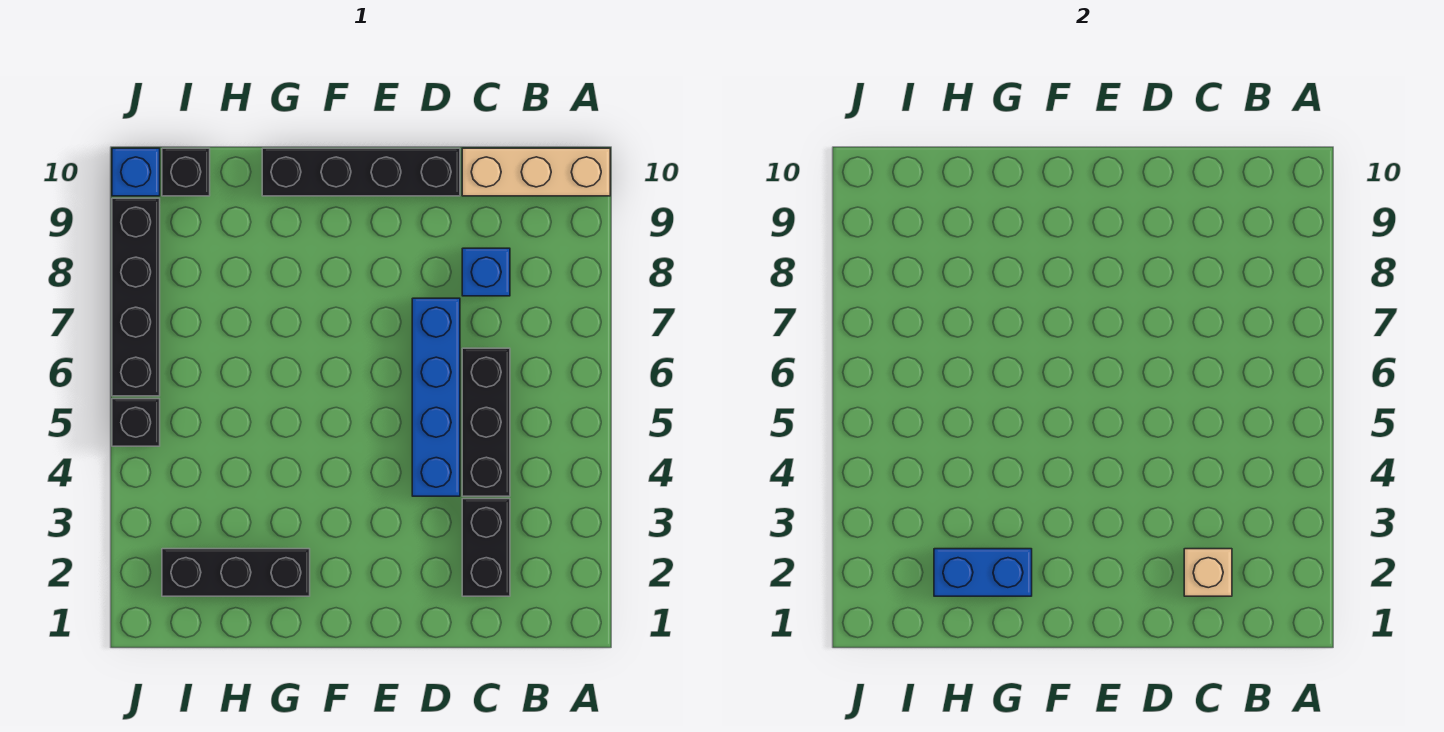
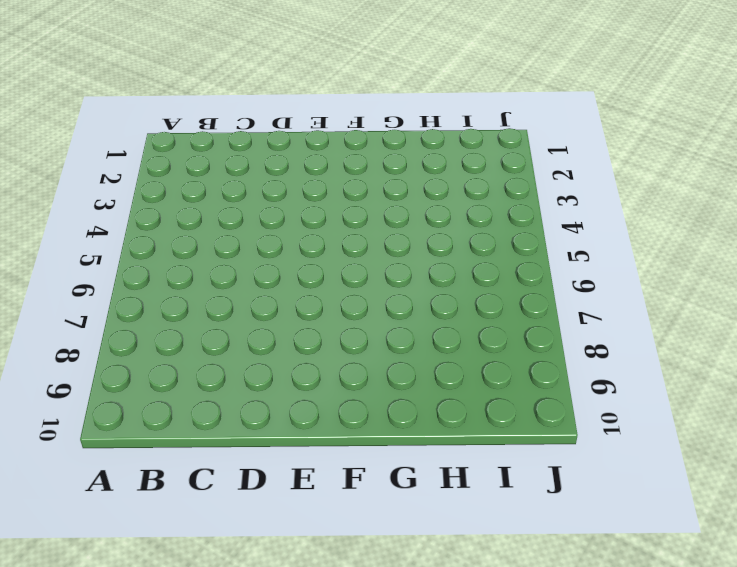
none -> tan 1x3 brick [462,148,610,196]
none -> black 1x2 brick [462,499,510,596]
none -> black 1x3 brick [462,348,510,496]

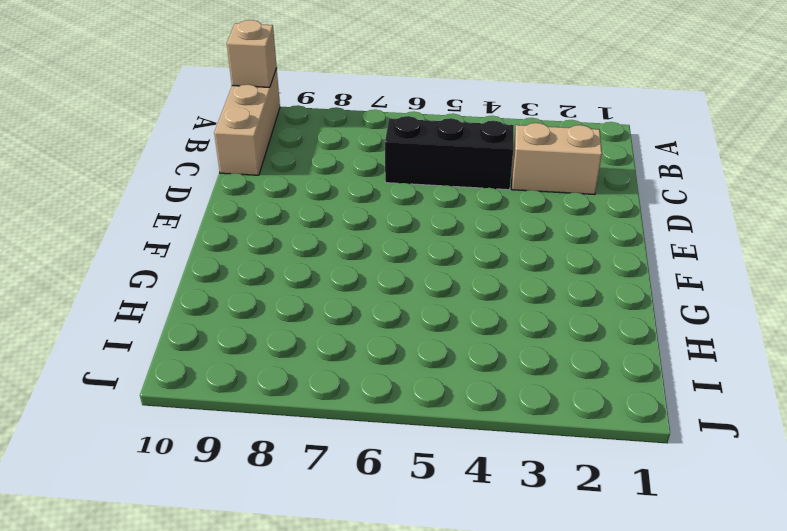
tan 1x1 brick [227,20,277,87] -> tan 1x1 brick moved to [1184,549,1232,596]
tan 1x2 brick [512,123,602,195] -> black 1x2 brick [462,499,510,596]
none -> blue 1x1 brick [462,248,510,296]
none -> blue 1x4 brick [412,298,460,496]
none -> black 1x4 brick [262,148,460,196]

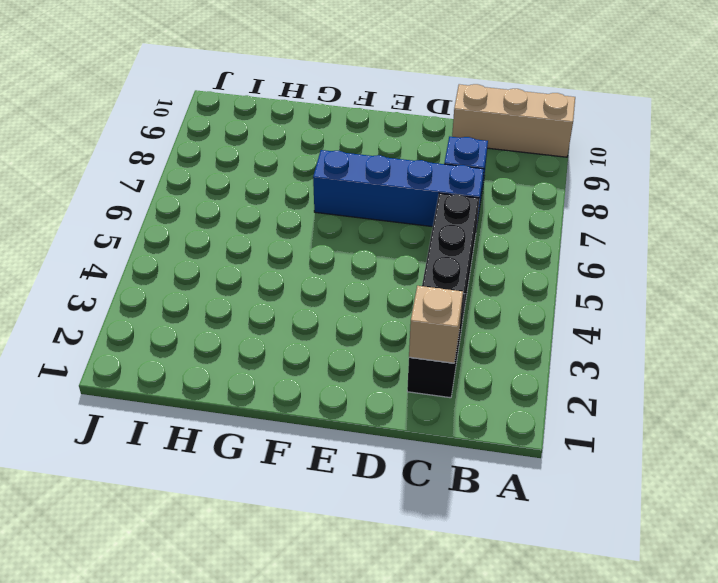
blue 1x4 brick [313,150,484,227] -> blue 1x4 brick turned to [412,298,460,496]
none -> black 1x4 brick [262,148,460,196]
none -> black 1x3 brick [162,549,310,596]
none -> black 1x1 brick [162,148,210,196]

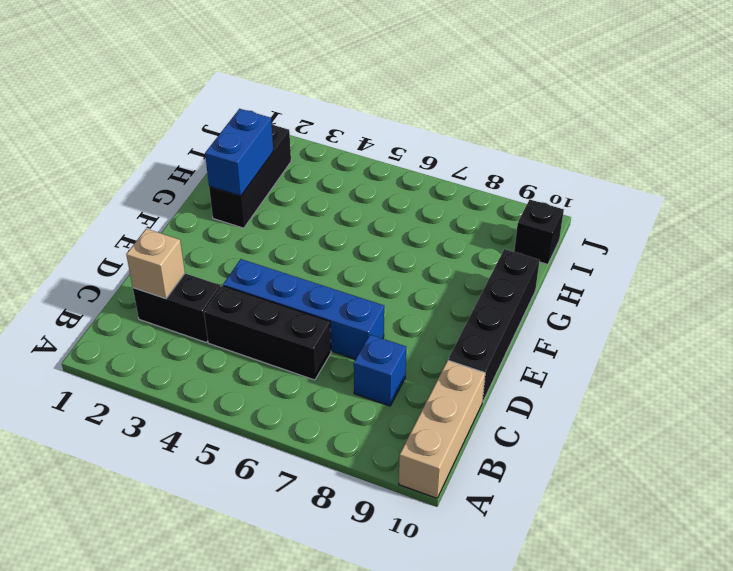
none -> black 1x1 brick [112,399,160,446]
none -> black 1x4 brick [112,198,160,396]
none -> blue 1x1 brick [112,148,160,196]

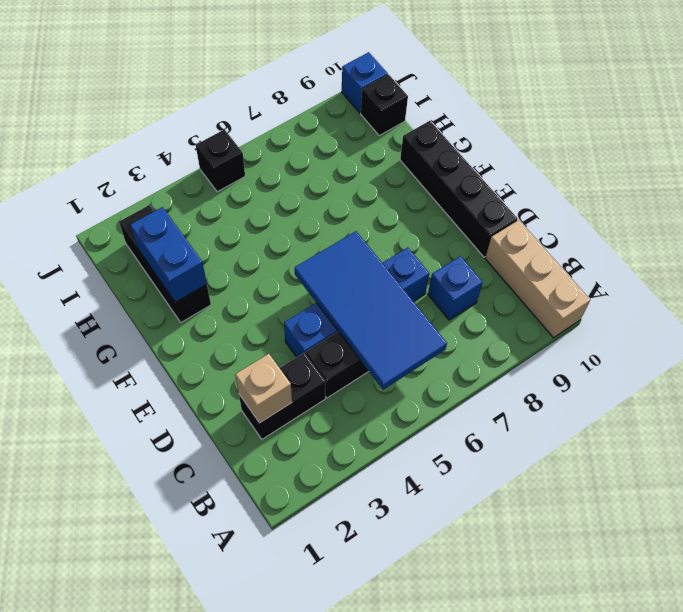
blue 2x4 tile [295,231,447,390] -> none
none -> black 1x4 brick [112,198,160,396]

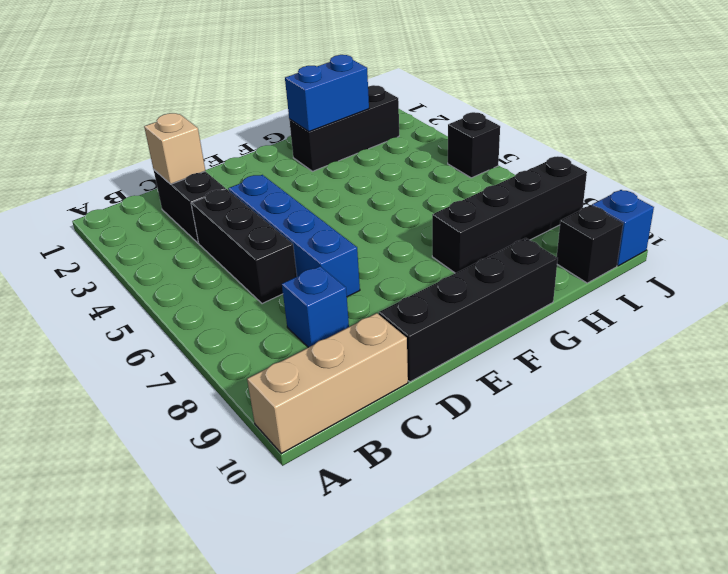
black 1x4 brick [432,157,587,273] -> black 1x4 brick turned to [112,198,160,396]

